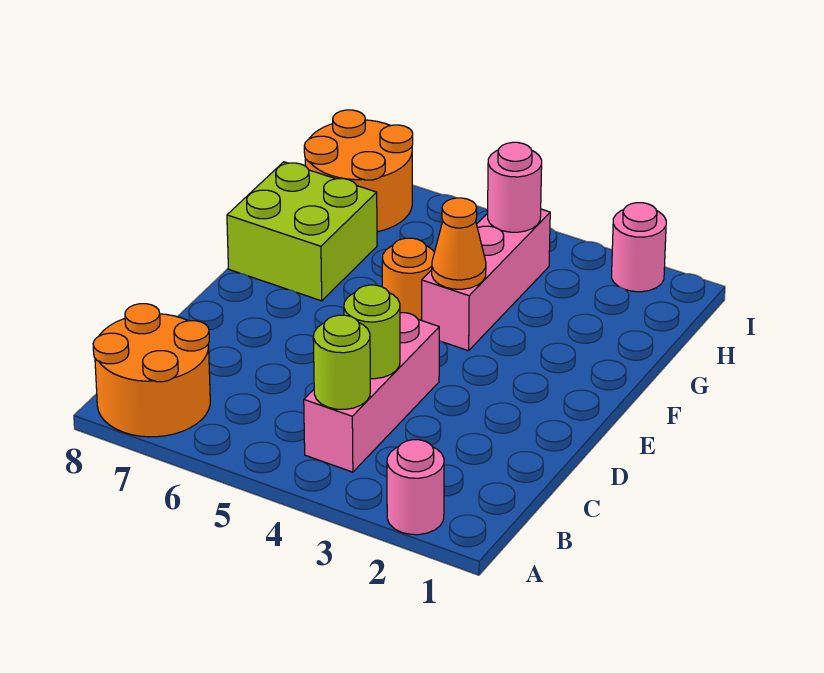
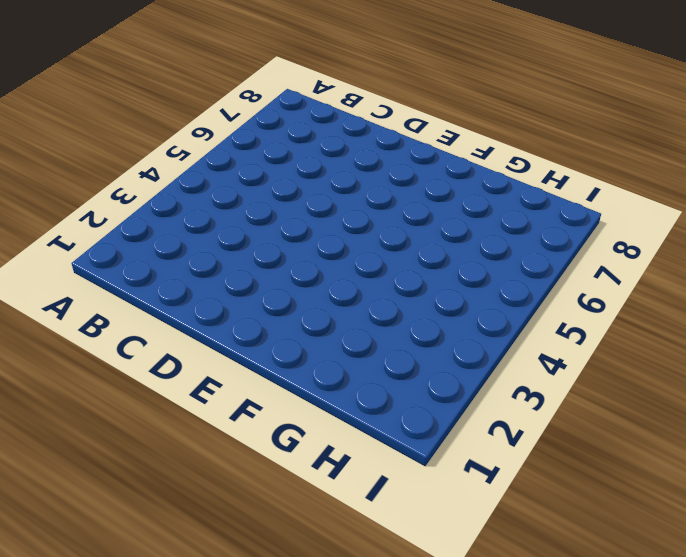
none -> pink 1x1 round brick [387,440,444,535]
none -> orange 2x2 round brick [93,304,210,437]
none -> pink 1x3 brick [304,313,439,472]

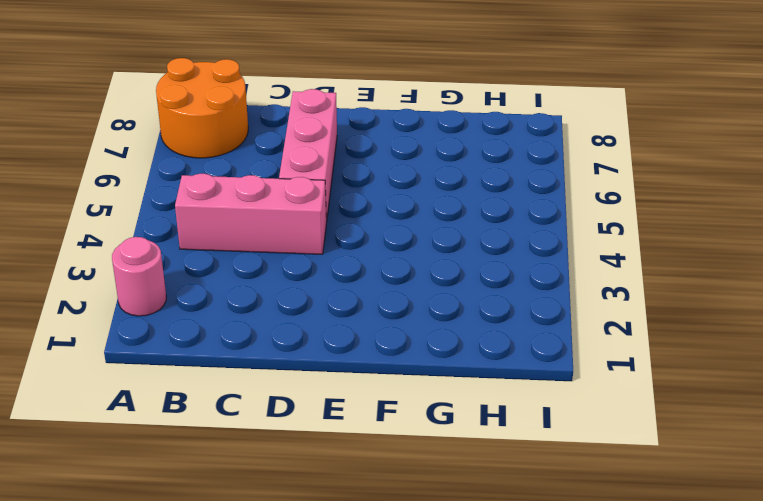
pink 1x3 brick [279,89,337,222] -> pink 1x3 brick turned to [422,209,550,351]
none -> orange 1x1 round brick [382,238,434,320]
none -> lime 2x2 brick [227,162,377,301]
none -> orange 2x2 round brick [304,110,413,232]

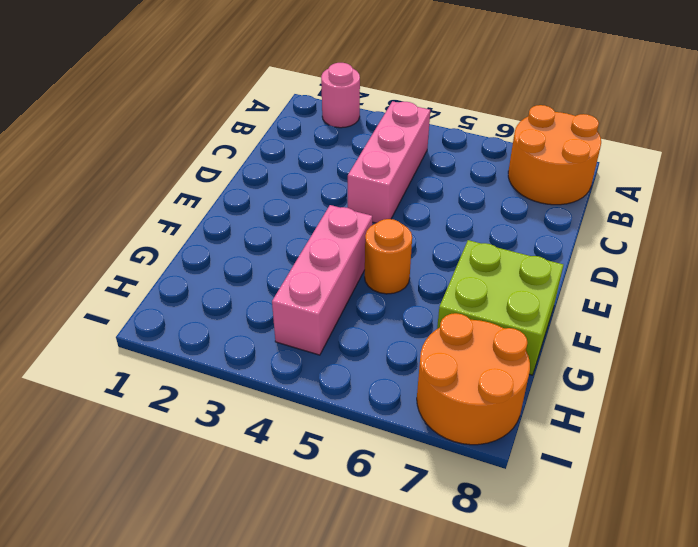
none -> pink 1x1 round brick [612,203,666,292]
none -> lime 1x1 round brick [313,315,370,409]
none -> lime 1x1 round brick [344,285,400,379]

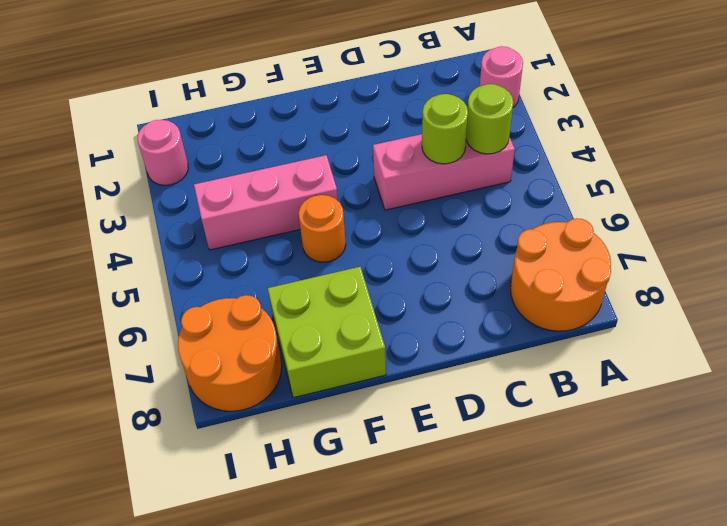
none -> orange 1x1 cone [432,198,486,289]
none -> pink 1x1 round brick [488,142,542,232]

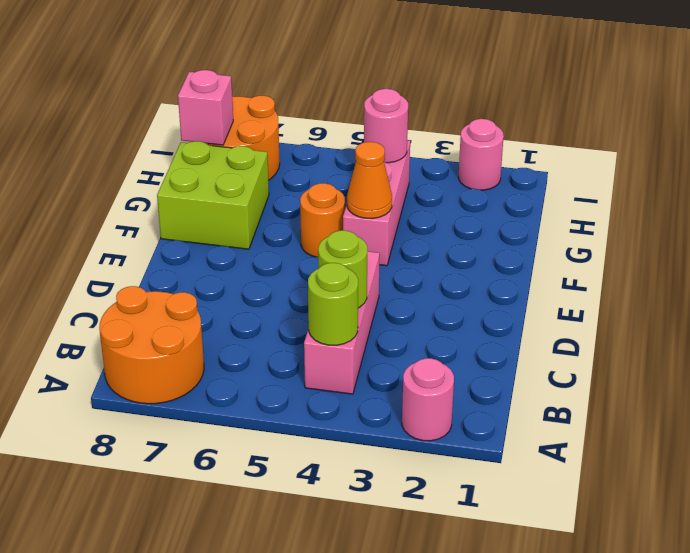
pink 1x1 brick [178,70,233,145] -> none

